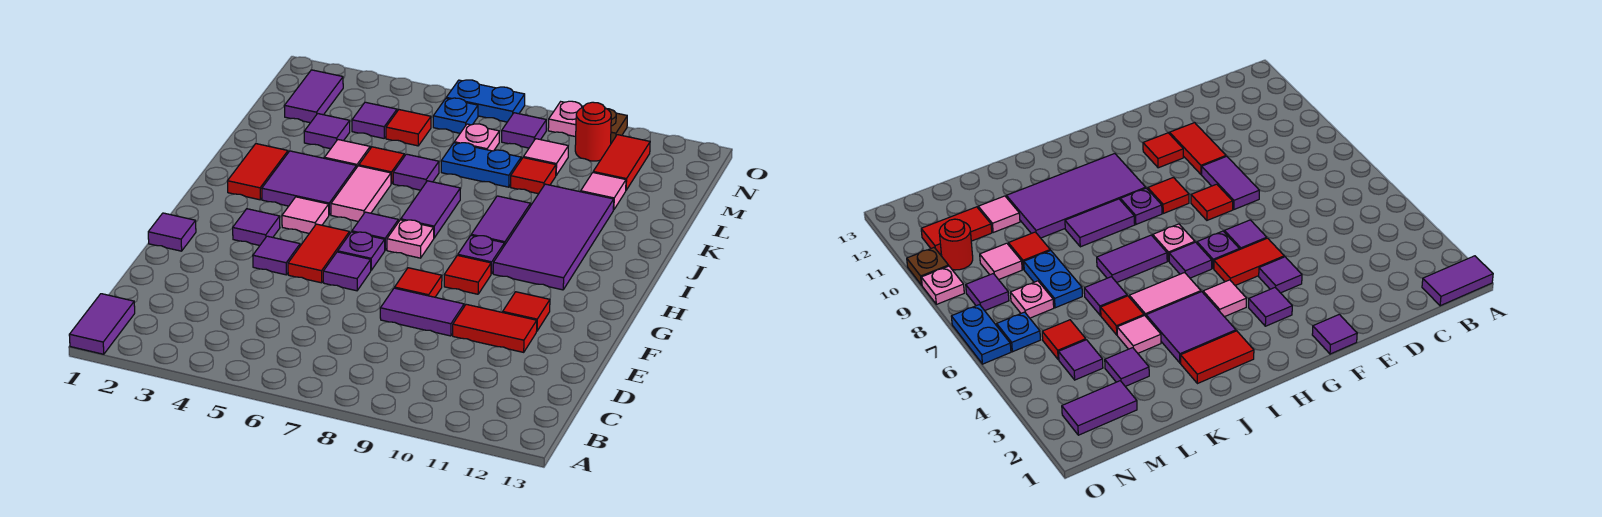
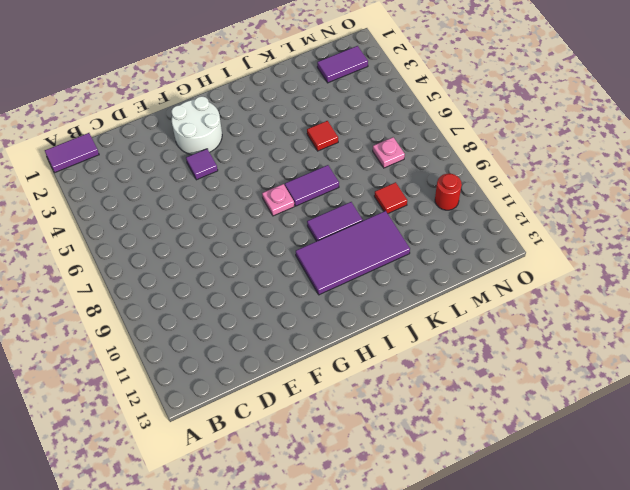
white 2x2 round brick [172,96,222,155] -> purple 1x1 tile [233,209,280,245]
none -> purple 1x2 tile [380,288,464,336]
none -> red 1x2 tile [453,304,537,352]
none -> purple 1x1 tile [148,213,196,251]
none -> red 1x2 tile [288,224,349,283]

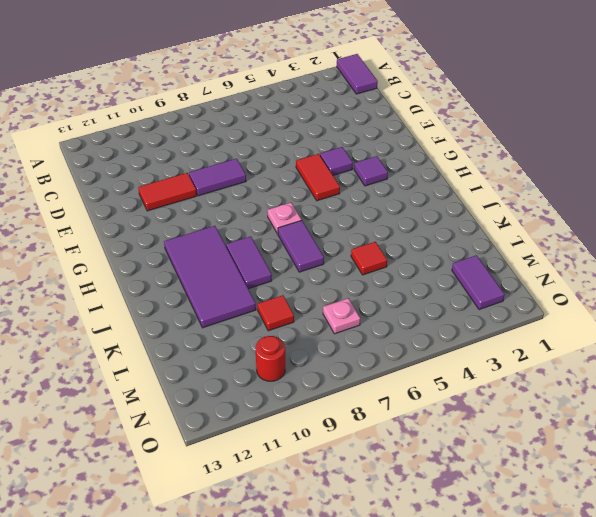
none -> purple 1x1 tile [148,213,196,251]
none -> purple 1x1 tile [323,252,371,291]
none -> red 1x1 tile [395,268,442,297]
none -> red 1x1 tile [503,292,550,331]

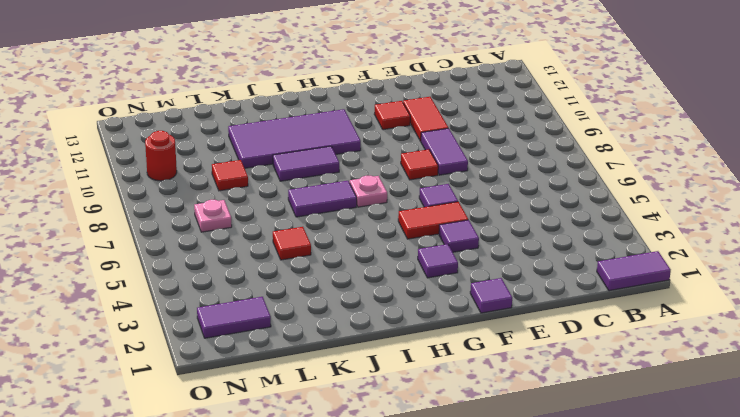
none -> purple 1x1 plate [338,232,385,270]
none -> red 1x1 tile [444,255,491,294]
none -> pink 1x1 tile [282,197,329,233]
none -> purple 1x1 tile [352,212,398,250]

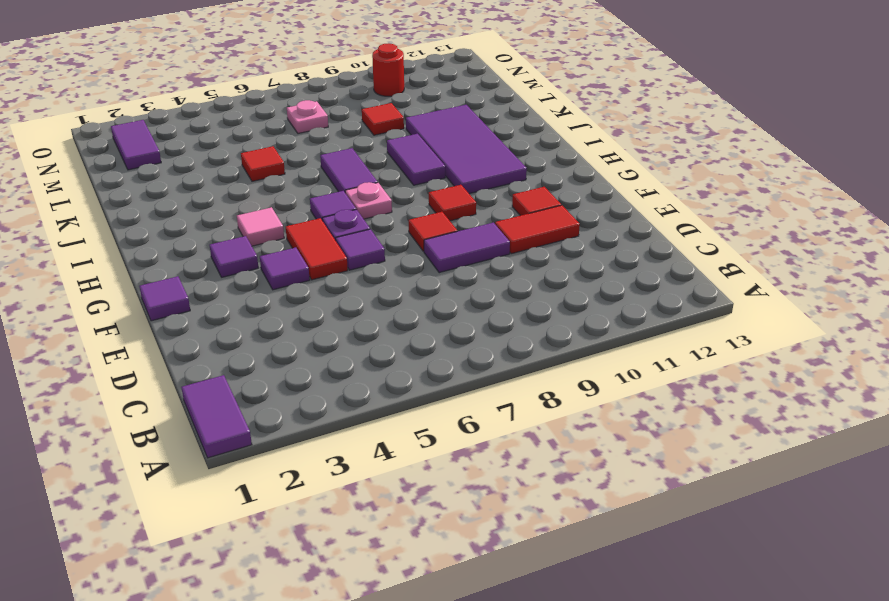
none -> purple 1x1 plate [458,235,504,274]
none -> red 1x2 tile [227,144,288,200]
none -> purple 2x2 tile [262,151,357,215]
none -> pink 1x2 tile [331,166,391,221]

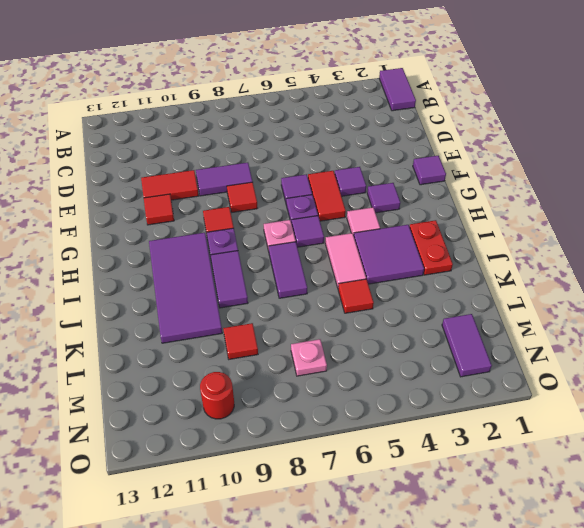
red 1x2 plate [409,220,453,275] -> red 1x2 tile [227,144,288,200]
none -> pink 1x1 tile [324,140,370,167]
none -> purple 1x1 tile [393,154,439,190]
none -> purple 1x1 tile [304,114,350,149]
none -> blue 1x2 plate [441,143,521,187]

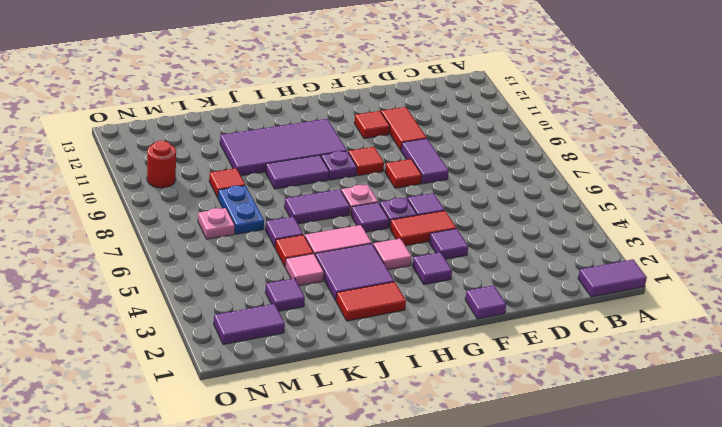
none -> pink 1x1 tile [581,173,626,210]
none -> purple 1x1 tile [352,102,397,138]
none -> red 1x1 tile [386,110,431,146]
none -> pink 1x1 tile [523,139,568,175]

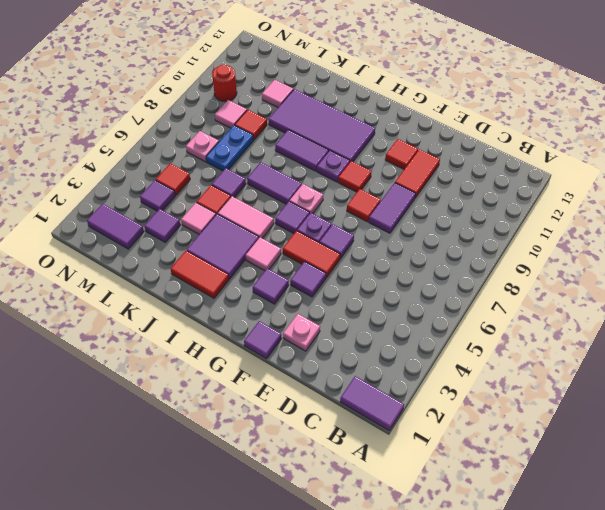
pink 1x1 plate [283,314,320,351] -> pink 1x1 plate moved to [548,101,583,137]
none -> red 1x2 tile [593,135,650,190]
none -> blue 1x1 plate [433,98,478,133]
none -> purple 1x1 tile [502,113,546,148]
none -> blue 1x2 plate [446,80,525,122]

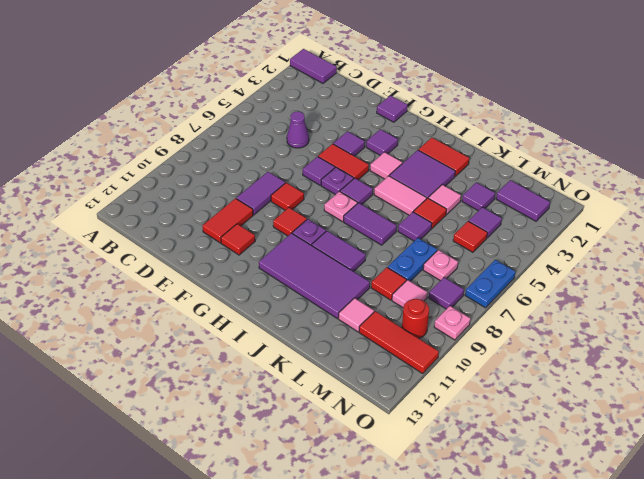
purple 1x1 cone [287,111,309,148] -> none
red 1x3 tile [359,311,439,373] -> red 1x2 tile [593,135,650,190]
none -> blue 1x1 plate [433,98,478,133]
none -> brown 1x1 plate [608,109,627,143]

